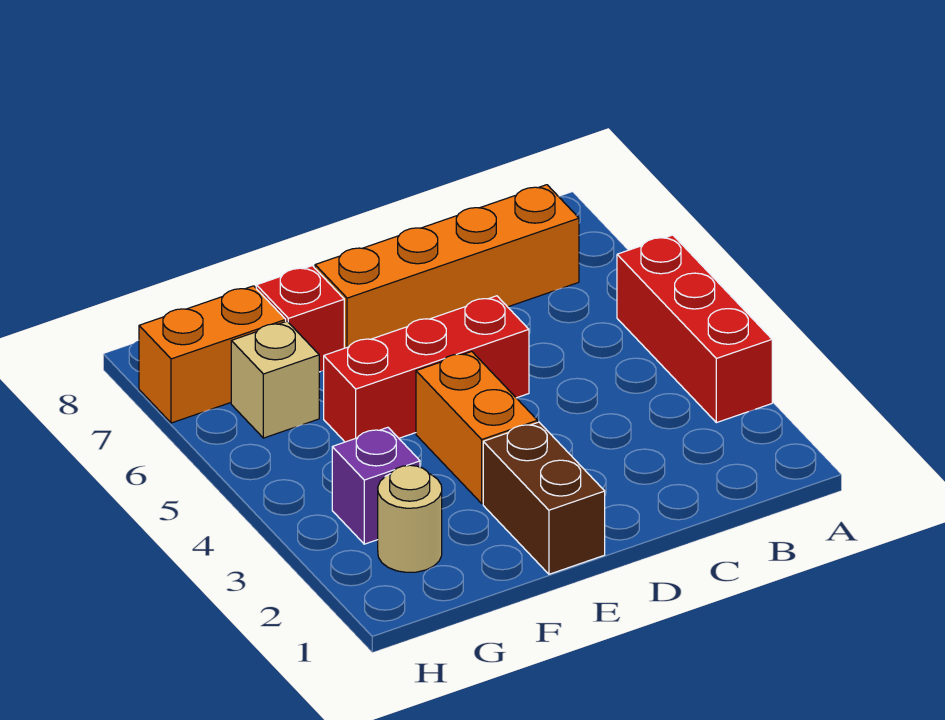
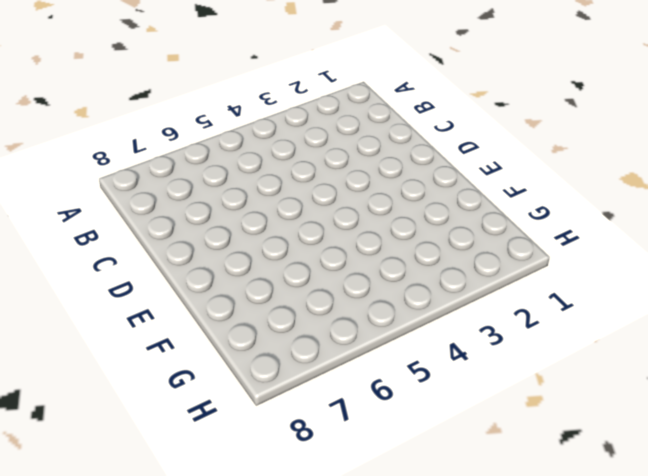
none -> red 1x3 brick [617,235,772,423]
none -> orange 1x4 brick [315,185,579,348]

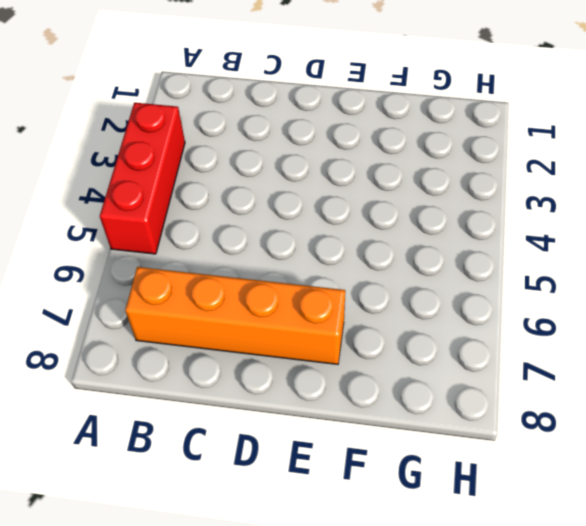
none -> red 1x3 brick [324,296,529,442]
none -> brown 1x2 brick [483,422,605,574]

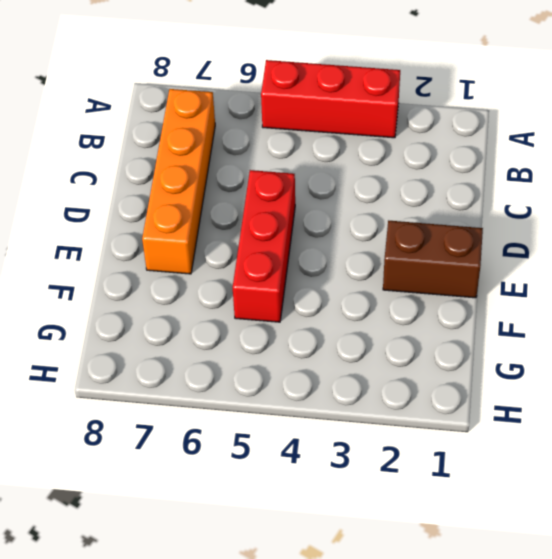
none -> orange 1x2 brick [416,351,537,503]
none -> red 1x1 brick [256,266,344,372]

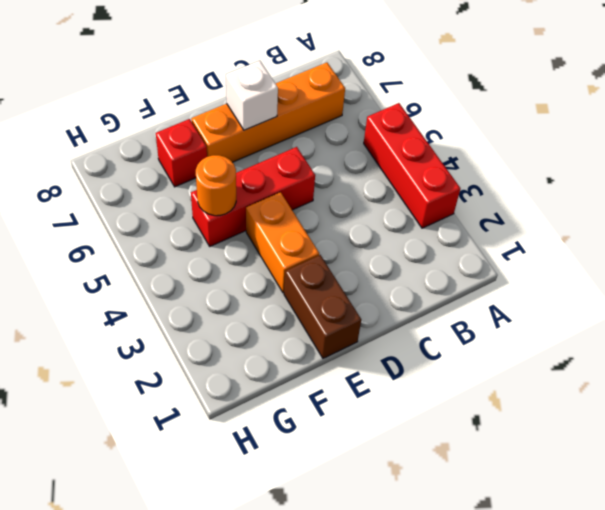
white 1x1 brick [226,61,278,130] -> none
orange 1x1 round brick [196,155,236,216] -> none
none -> tan 1x1 round brick [378,465,442,572]
none -> purple 1x1 brick [332,427,420,544]

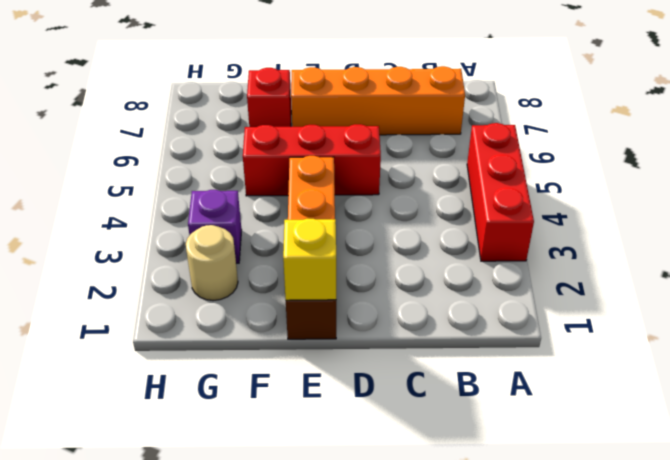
yellow 1x1 brick [283,219,336,300] -> none
none -> tan 1x1 brick [231,321,319,438]
none -> orange 1x2 brick [139,286,286,423]

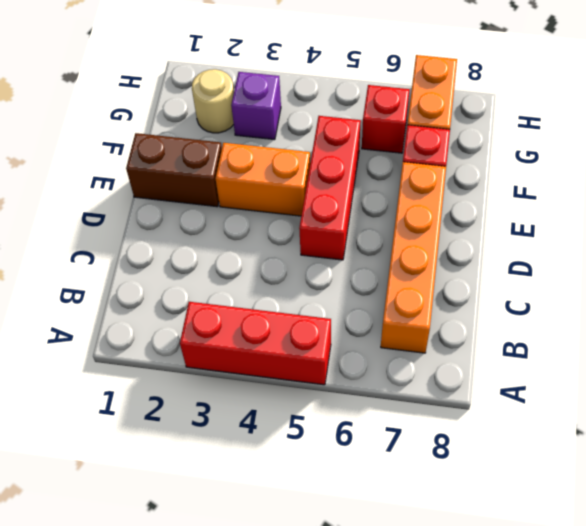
red 1x1 brick [362,85,410,153] -> tan 1x1 brick [231,321,319,438]

